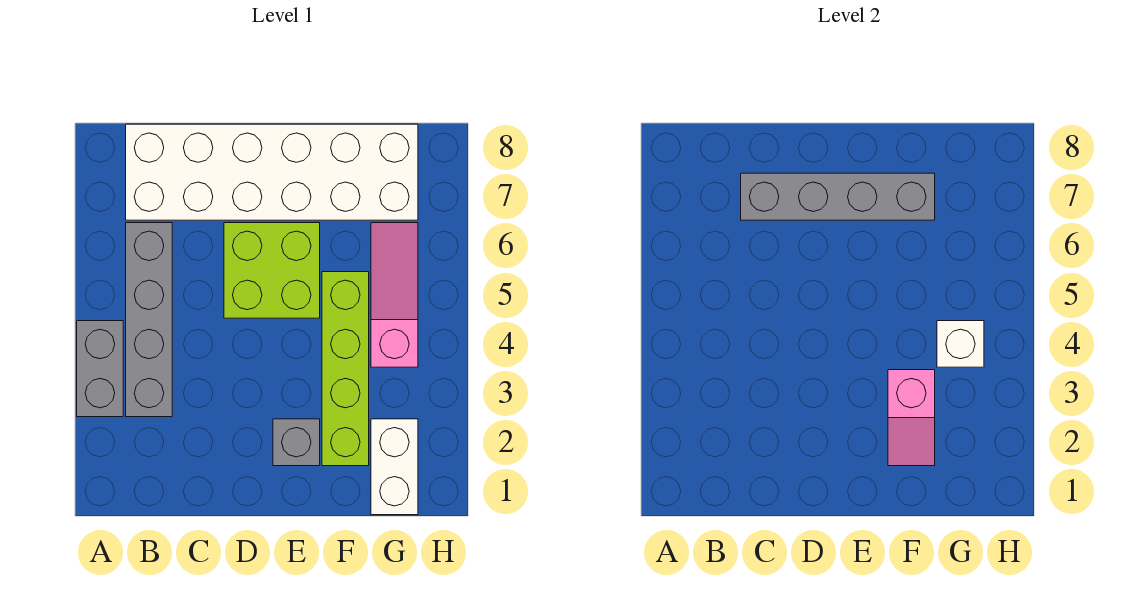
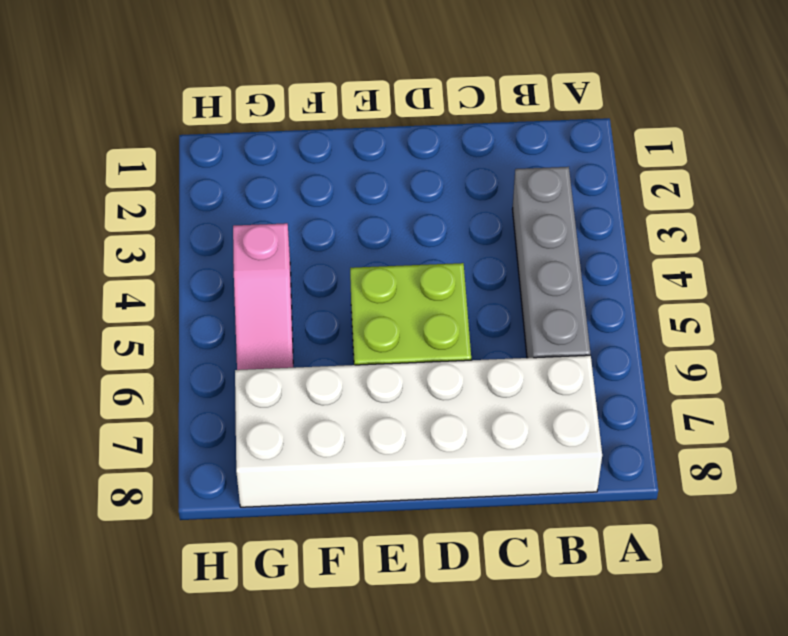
none -> grey 1x2 brick [77,321,123,417]
none -> grey 1x1 brick [273,419,320,466]

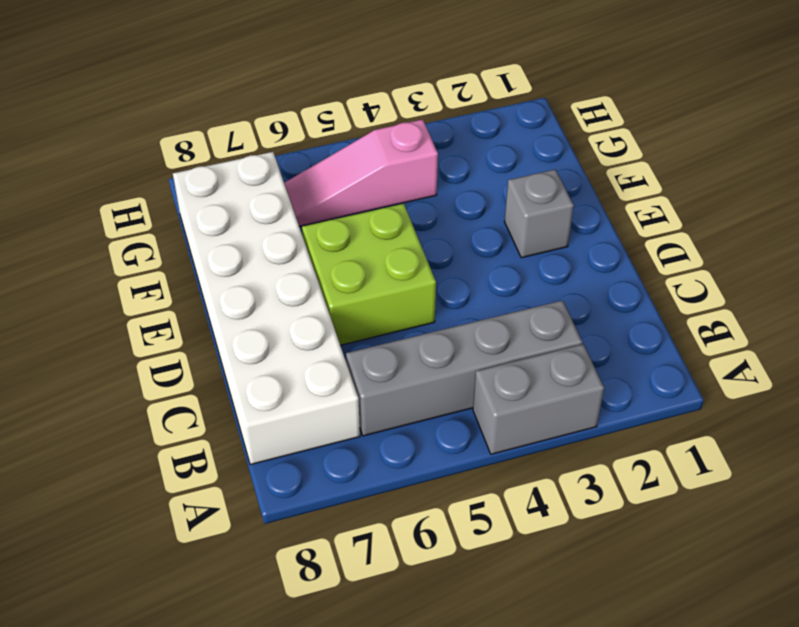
none -> lime 1x4 brick [322,272,369,466]
none -> white 1x2 brick [371,419,418,515]

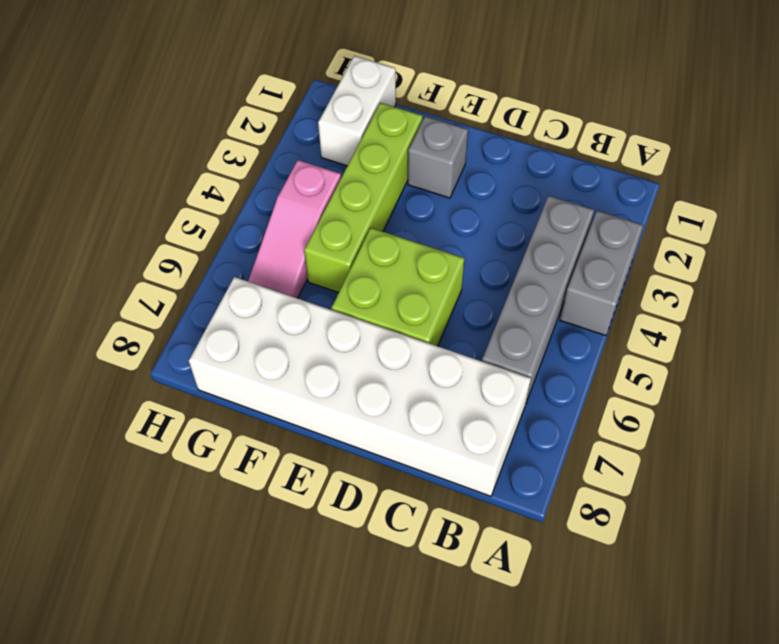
none -> grey 1x4 brick [741,173,935,220]
none -> pink 1x2 slope [888,370,935,466]

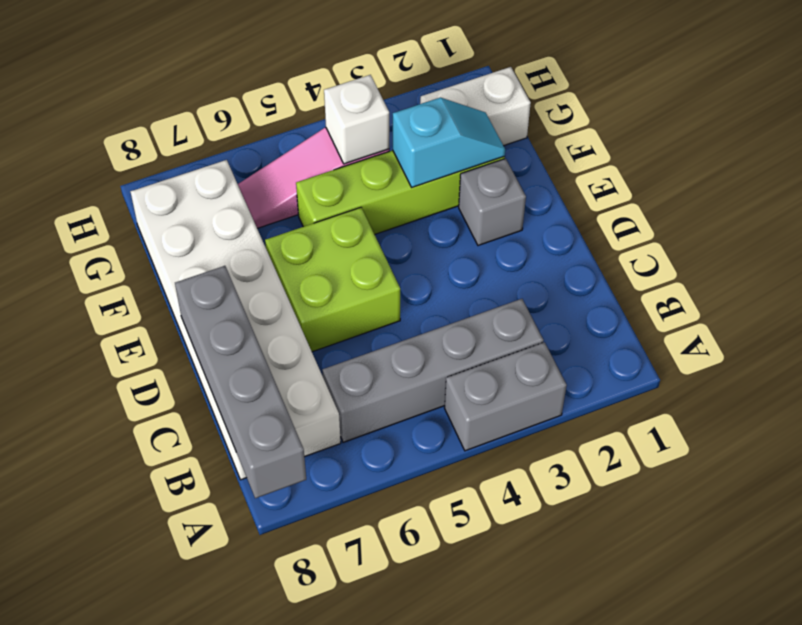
grey 1x4 brick [175,266,306,498] -> grey 1x4 brick moved to [741,173,935,220]
cyan 1x2 slope [393,98,505,187] -> pink 1x2 slope [888,370,935,466]

